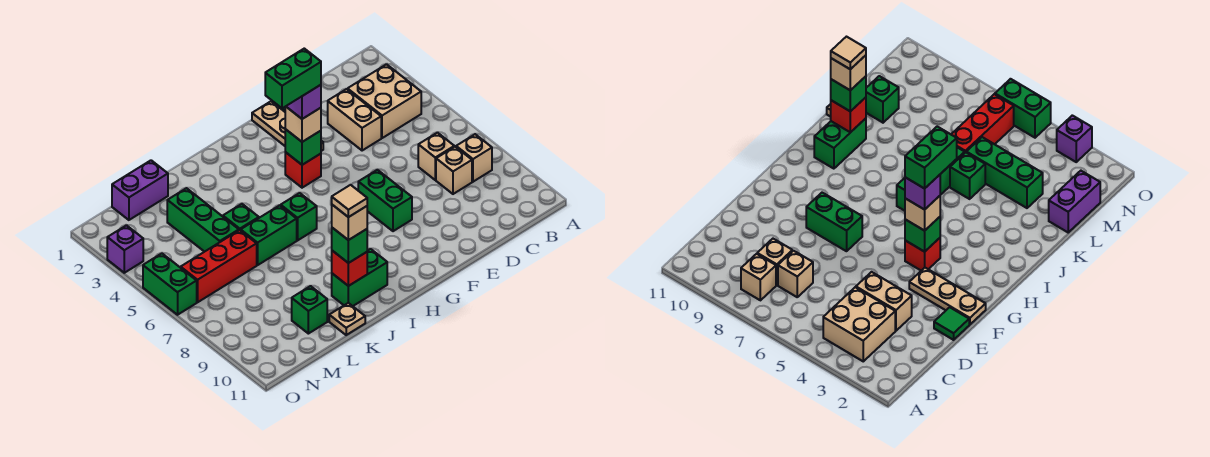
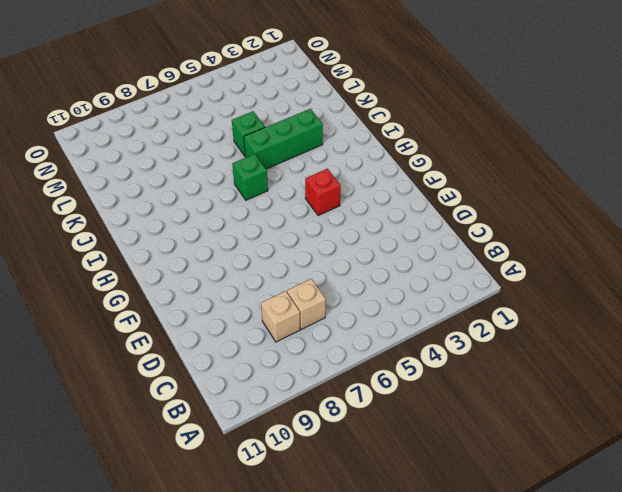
green 1x3 brick [244,109,323,169] -> green 1x3 brick moved to [167,188,239,252]
none -> tan 2x2 brick [348,64,421,138]
none -> tan 1x1 brick [456,134,492,182]
none -> tan 1x2 brick [328,89,381,151]

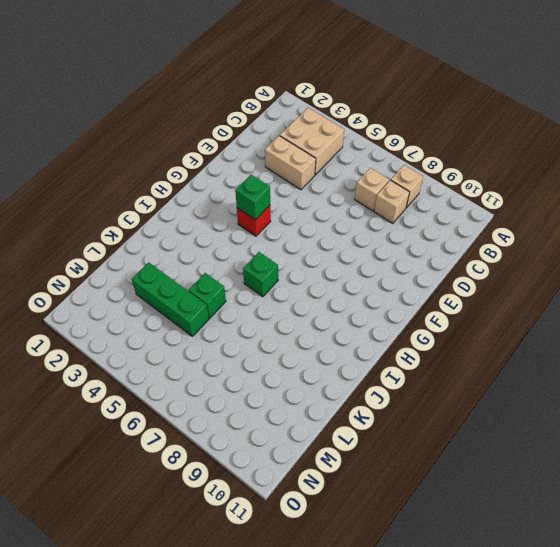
none -> green 1x1 tile [934,307,969,340]
none -> tan 1x3 plate [252,101,323,151]
none -> green 1x2 brick [358,170,412,231]

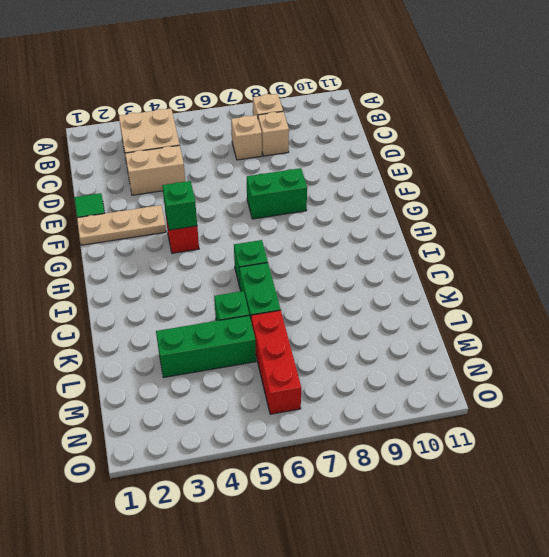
none -> green 1x2 brick [332,249,387,306]
none -> tan 1x1 plate [329,303,365,335]
none -> purple 1x2 brick [112,160,168,220]

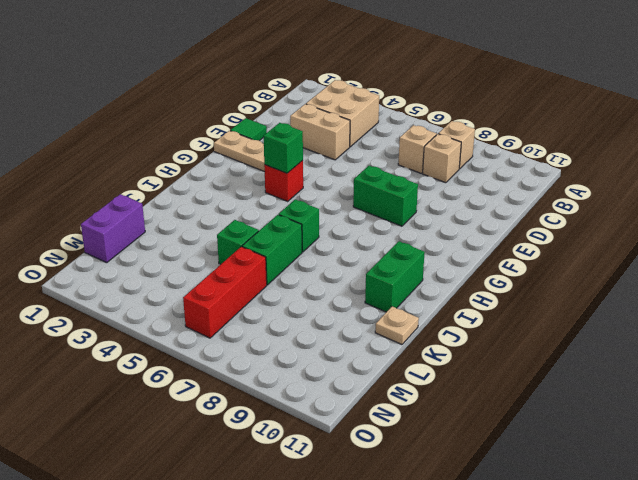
none -> green 1x3 brick [167,188,239,252]
none -> green 1x1 brick [292,286,327,334]
none -> purple 1x1 brick [107,225,143,273]

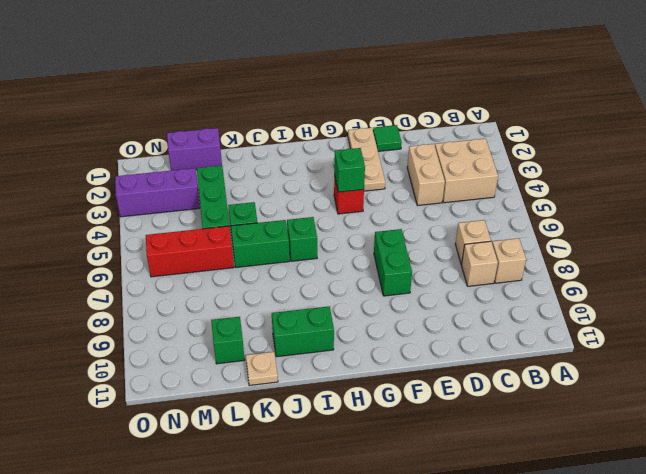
purple 1x3 brick [115,168,200,217] -> purple 1x1 brick [107,225,143,273]
none -> green 1x2 brick [143,254,197,315]
none -> red 1x1 brick [332,251,367,286]
none -> tan 1x1 brick [285,107,321,142]

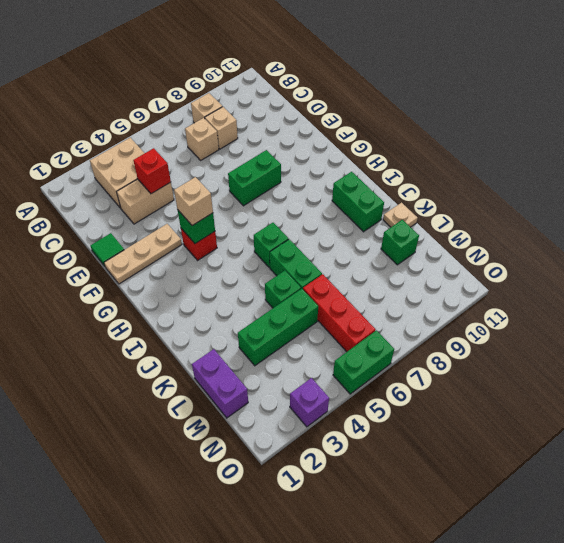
red 1x1 brick [133,148,171,194] -> red 1x1 brick moved to [332,251,367,286]
none -> green 1x1 brick [332,228,367,263]
none -> purple 1x1 brick [286,85,321,119]
none -> tan 1x1 brick [332,205,367,240]

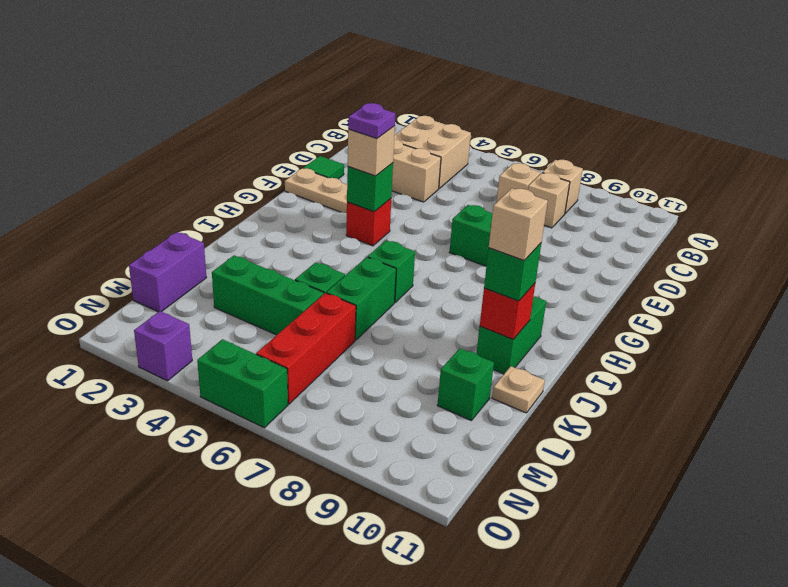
purple 1x1 plate [348,103,395,138] -> purple 1x1 brick [286,85,321,119]
none -> green 1x2 brick [265,49,321,108]
none -> tan 1x1 tile [332,185,367,217]

